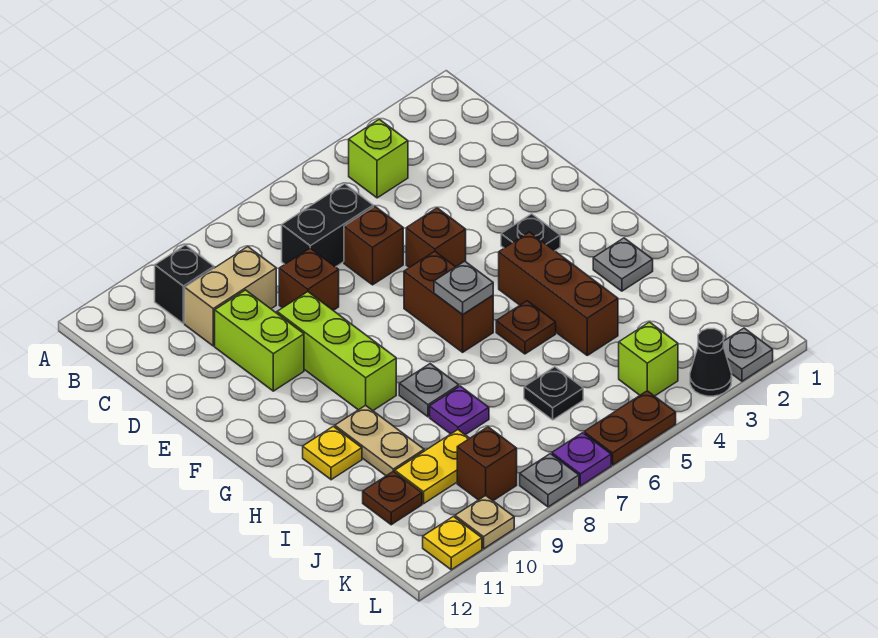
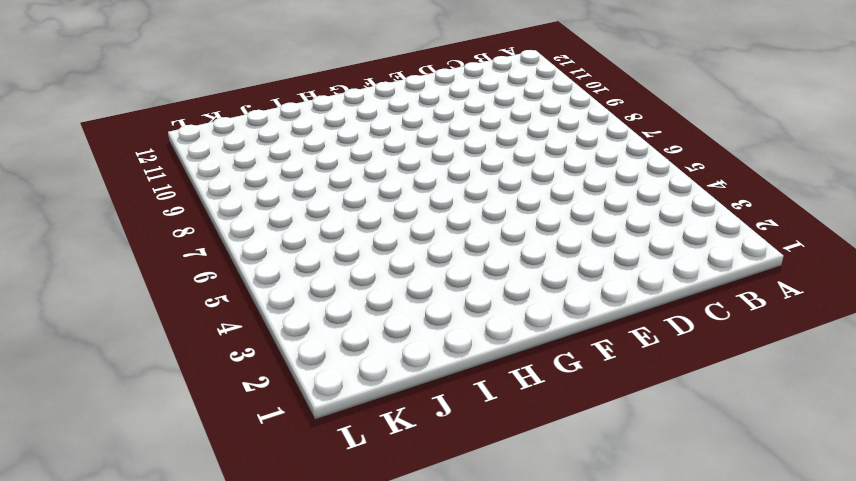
none -> lime 1x1 brick [349,119,408,198]
none -> black 1x1 brick [155,245,214,323]
none -> black 1x2 brick [282,184,373,267]
none -> tan 1x2 brick [185,247,276,346]

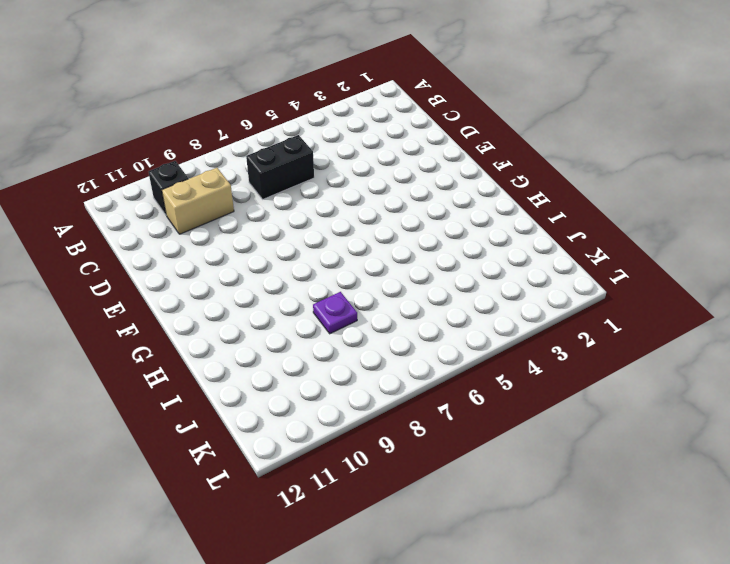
none -> lime 1x1 brick [349,119,408,198]
none -> brown 1x1 brick [344,206,403,285]
none -> brown 1x1 brick [279,248,339,310]
none -> lime 1x2 brick [215,290,304,391]

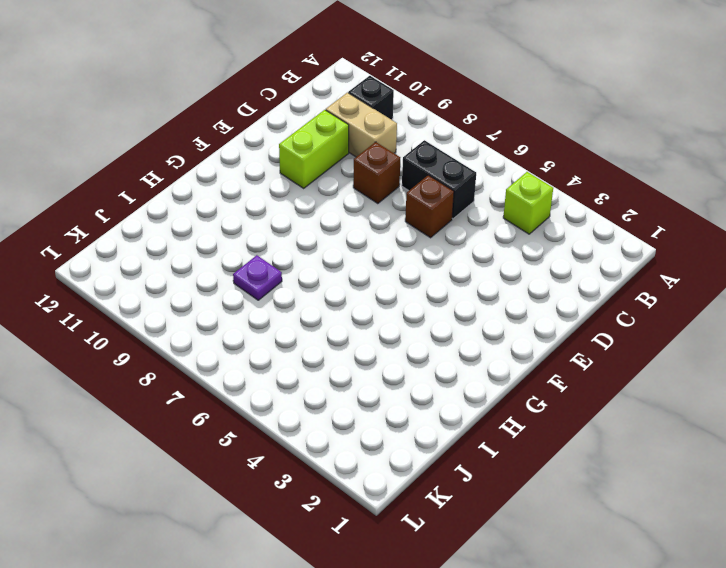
none -> brown 1x1 brick [406,208,466,268]
none -> lime 1x3 brick [277,292,396,410]
none -> black 1x1 plate [501,214,560,251]
none -> brown 1x2 brick [404,251,493,352]

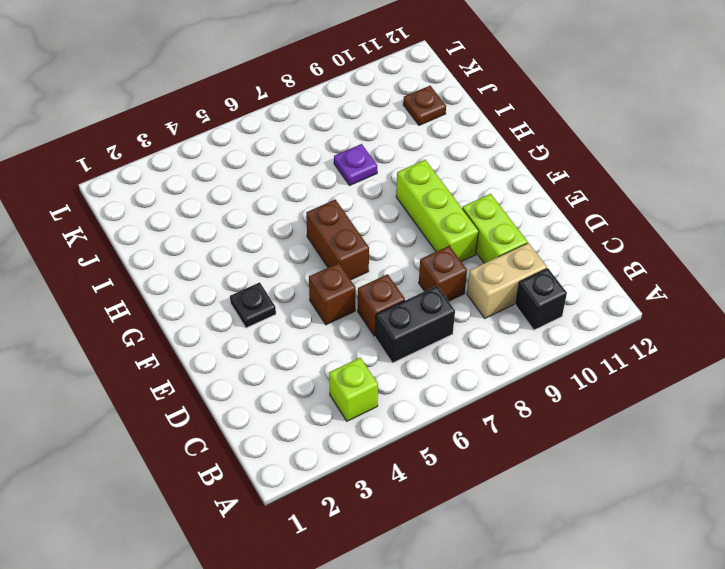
none -> brown 1x3 brick [499,232,618,355]
none -> grey 1x1 plate [593,238,653,291]
none -> brown 1x1 plate [496,301,556,354]
none -> grey 1x1 plate [399,364,459,417]

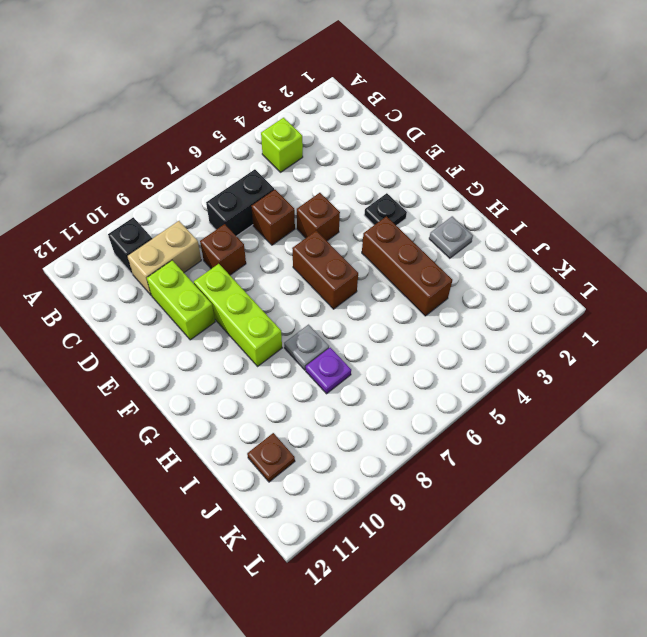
none -> brown 1x1 plate [496,301,556,354]
none -> tan 1x2 plate [335,405,424,476]
none -> yellow 1x1 plate [303,426,362,480]
none -> black 1x1 plate [524,367,583,420]

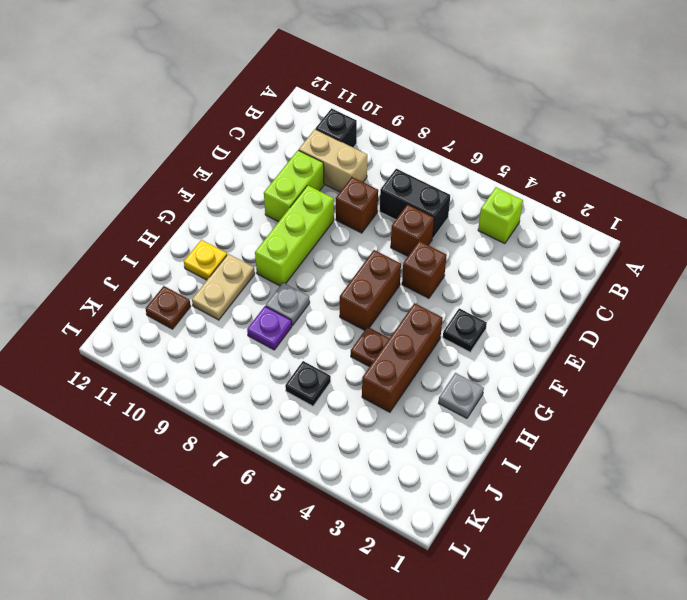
none -> yellow 1x2 plate [395,430,470,504]
none -> lime 1x1 brick [619,322,678,396]
none -> brown 1x1 brick [457,427,517,501]
none -> grey 1x1 plate [723,328,773,381]

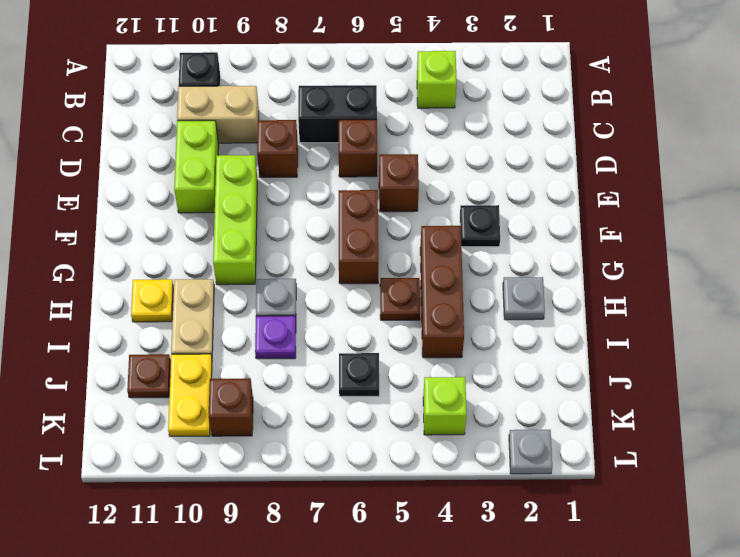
yellow 1x2 plate [168,354,212,436] -> yellow 1x2 plate turned to [395,430,470,504]
none -> black 1x1 cone [690,329,732,396]
none -> brown 1x2 plate [584,391,676,465]
none -> purple 1x1 plate [552,433,611,486]
none -> grey 1x1 plate [520,454,579,507]

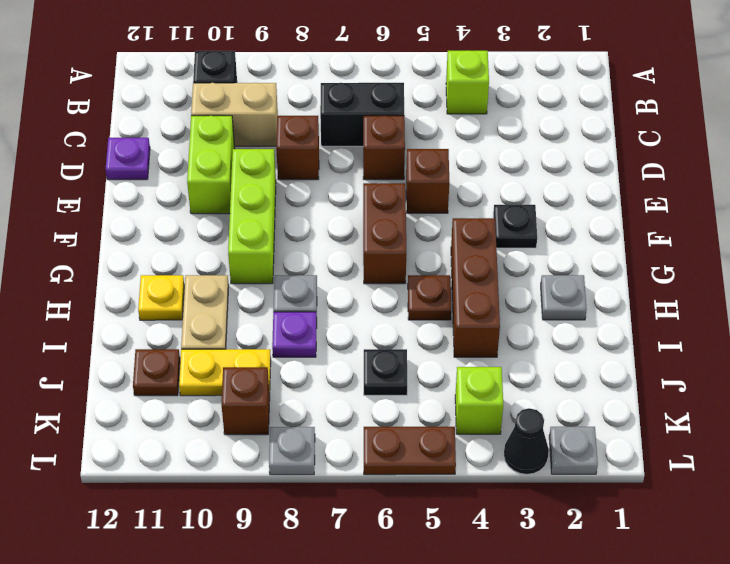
purple 1x1 plate [106,138,150,180] -> purple 1x1 plate moved to [552,433,611,486]
none -> tan 1x1 plate [455,496,514,549]
none -> yellow 1x1 plate [423,516,482,570]
none -> grey 1x1 plate [434,261,493,315]

